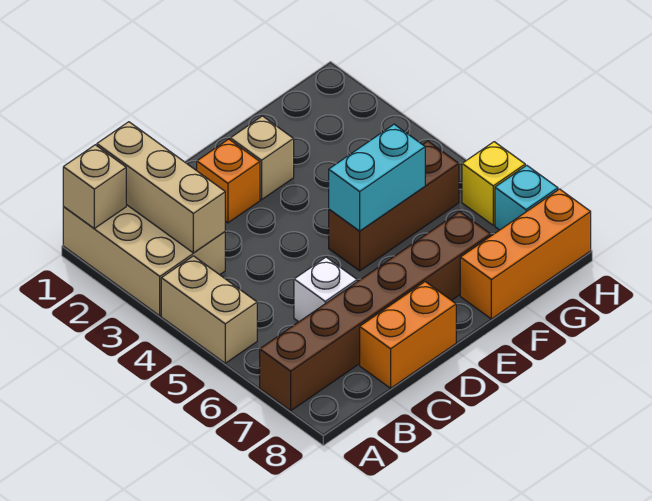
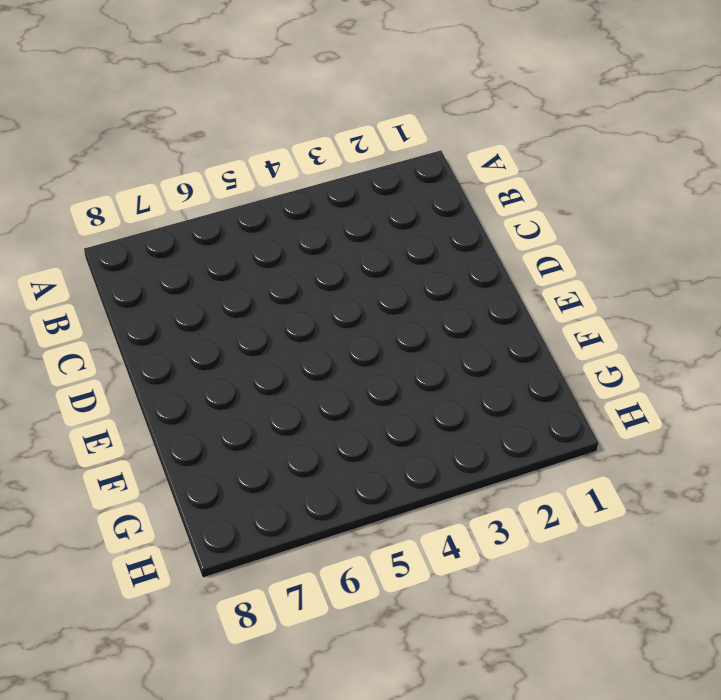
none -> tan 2x3 brick [63,205,225,316]
none -> tan 1x2 brick [161,256,257,363]
none -> brown 1x6 brick [260,212,491,411]

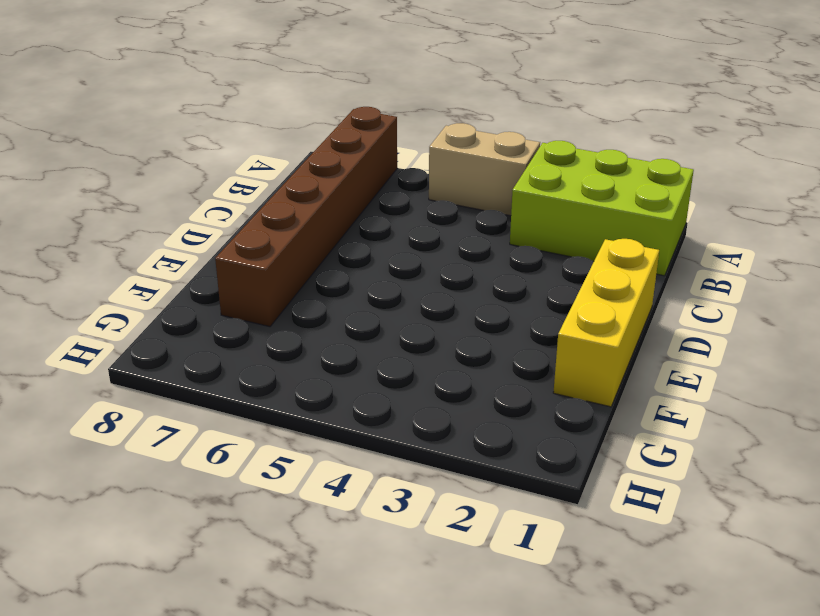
lime 2x3 brick [510,141,694,276] -> tan 2x3 brick [63,205,225,316]
yellow 1x3 brick [553,239,659,407] -> none
none -> white 1x1 brick [294,257,357,322]
none -> orange 1x2 brick [360,282,456,388]
none -> orange 1x1 brick [197,139,260,223]

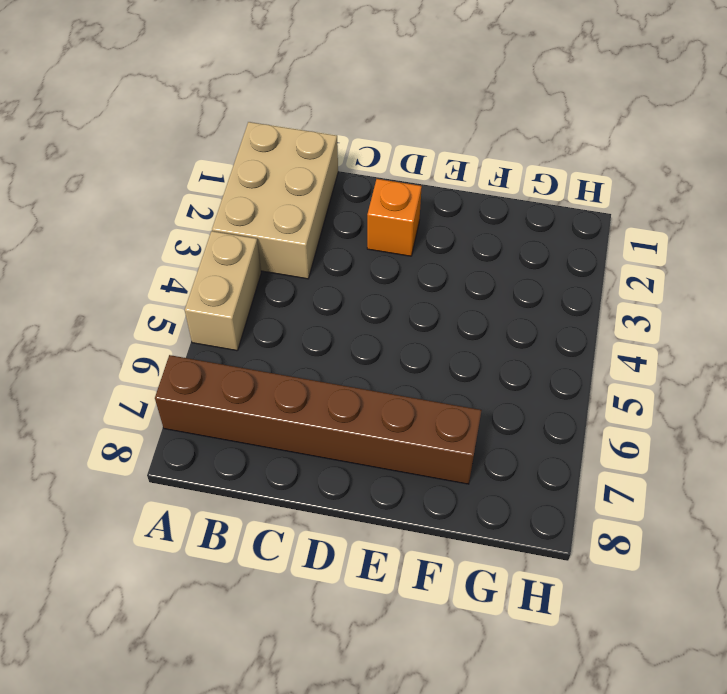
none -> white 1x1 brick [294,257,357,322]
none -> orange 1x2 brick [360,282,456,388]
none -> tan 1x1 brick [230,116,294,200]

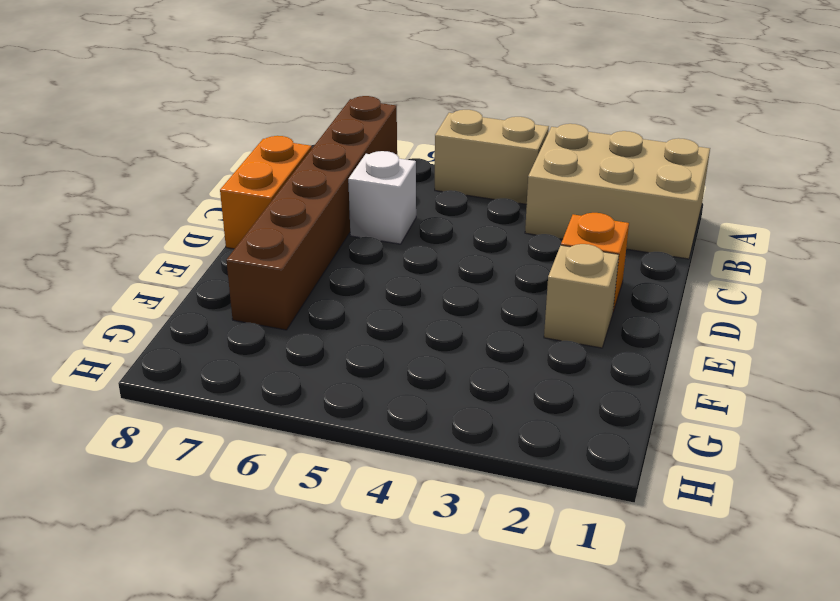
none -> brown 1x3 brick [329,141,459,271]
none -> orange 1x3 brick [460,189,591,319]
none -> yellow 1x1 brick [462,142,525,225]

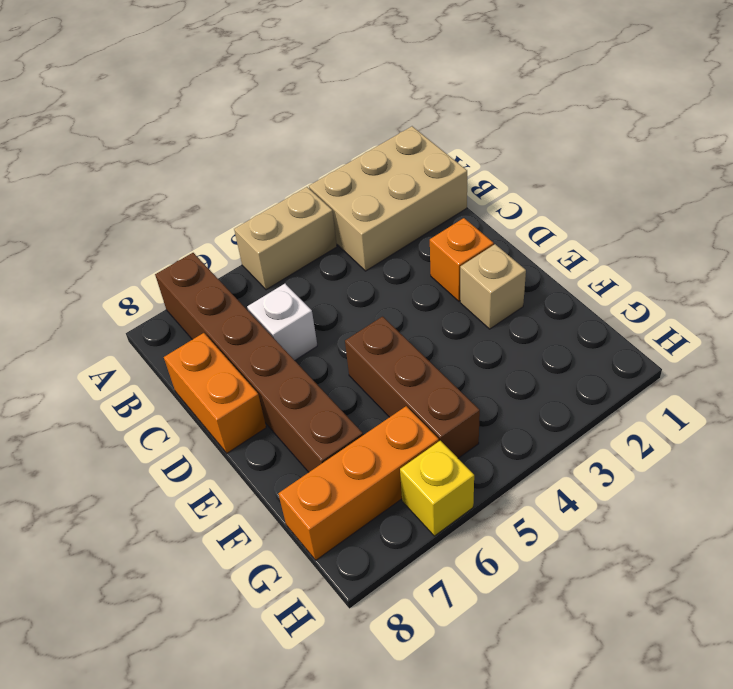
orange 1x3 brick [278,406,439,560] -> orange 1x3 brick turned to [460,189,591,319]
none -> cyan 1x1 brick [495,165,558,230]
none -> tan 1x1 brick [63,145,126,228]
none -> tan 1x3 brick [97,122,225,253]

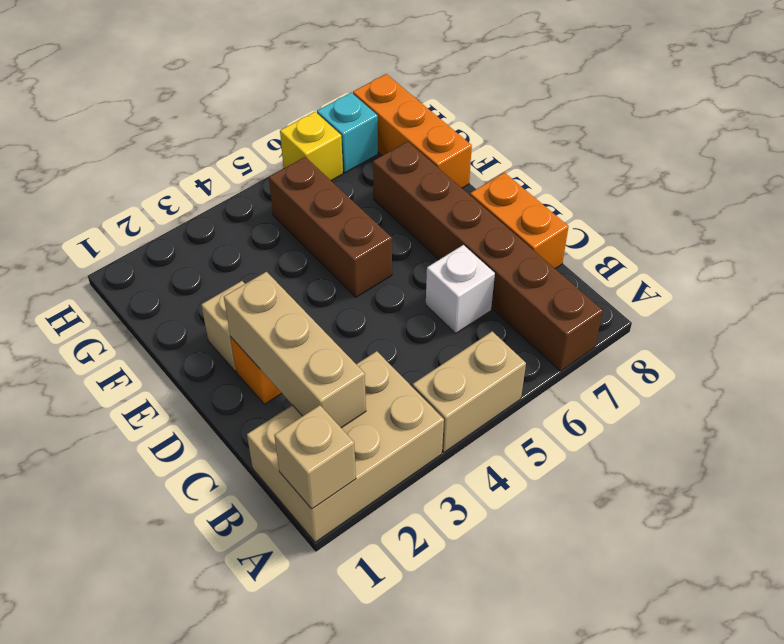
tan 1x3 brick [224,272,366,428] -> tan 1x3 brick turned to [97,122,225,253]
none -> cyan 1x2 brick [329,124,425,231]

